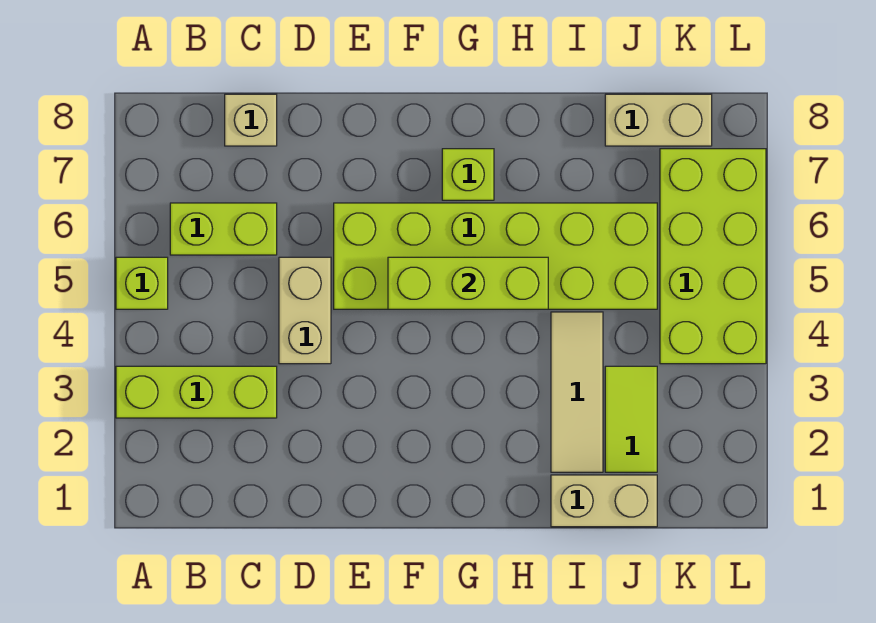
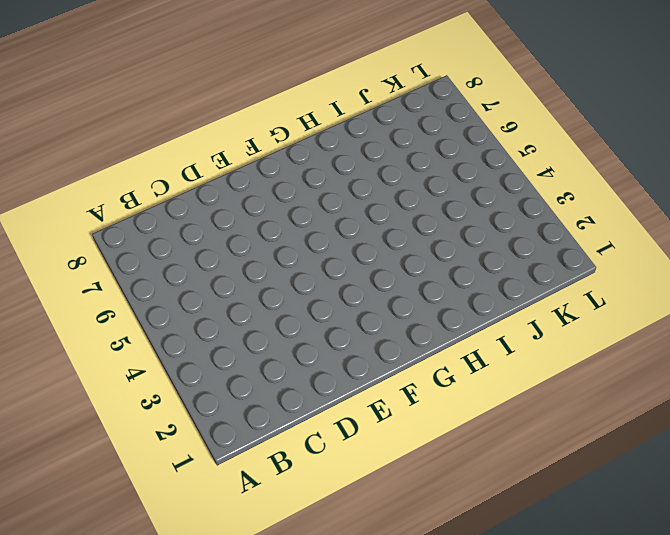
none -> lime 1x3 brick [116,366,277,418]
none -> lime 1x1 brick [116,257,168,309]
none -> lime 1x2 brick [170,203,277,255]

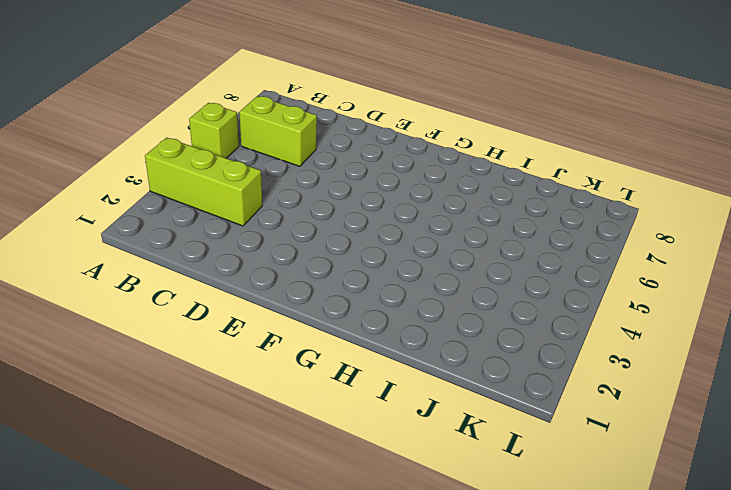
none -> tan 1x1 brick [225,94,277,146]
none -> tan 1x2 brick [279,257,331,364]
none -> lime 2x6 brick [334,203,657,309]

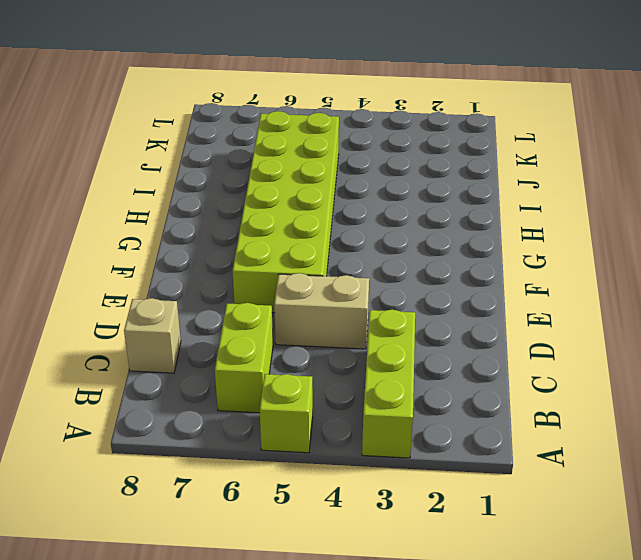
none -> lime 1x1 brick [442,149,494,200]
none -> tan 1x2 brick [551,475,657,527]
none -> tan 1x3 tile [551,312,603,472]

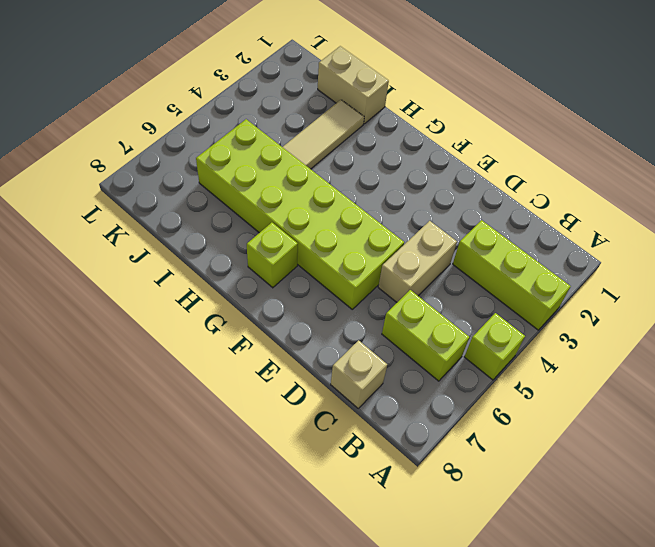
none -> lime 1x2 tile [605,366,657,472]
none -> tan 1x2 brick [605,94,712,146]
none -> lime 2x4 brick [660,149,766,364]

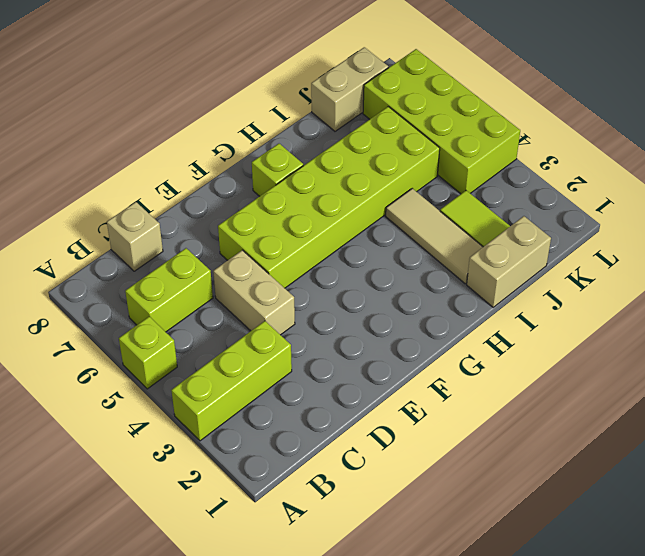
none -> lime 1x3 brick [388,257,548,309]

